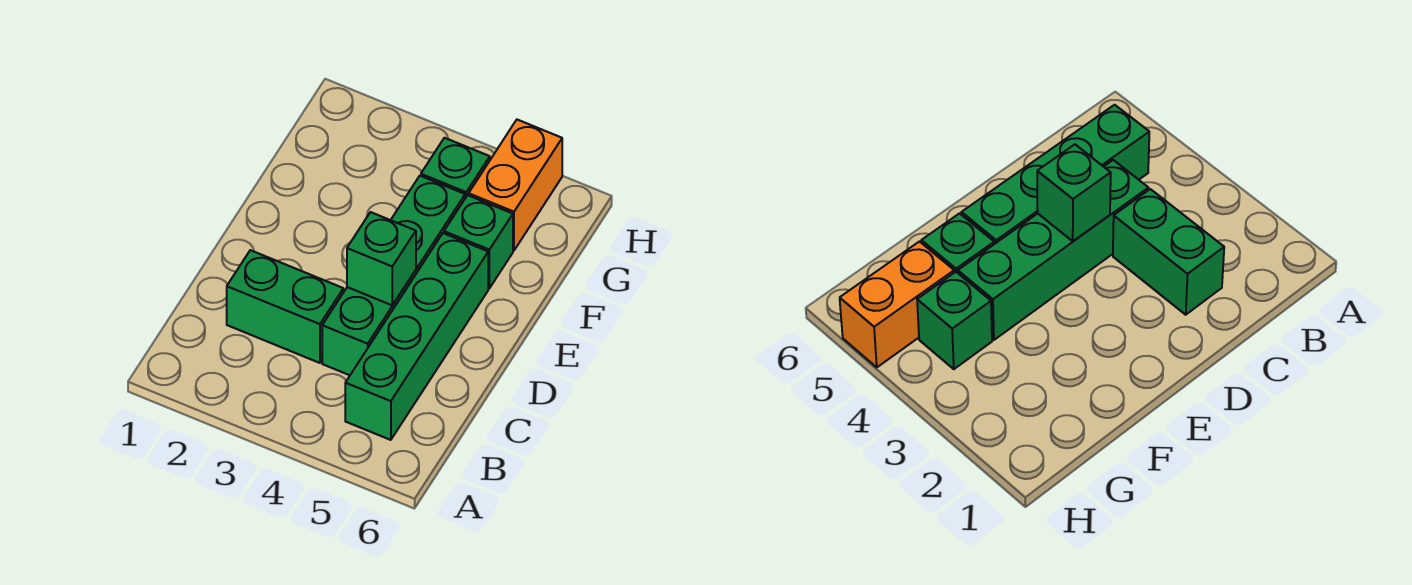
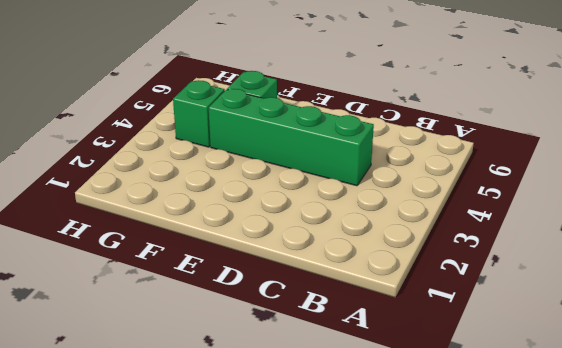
none -> green 1x4 brick [345,233,488,440]
none -> green 1x2 brick [227,250,343,363]

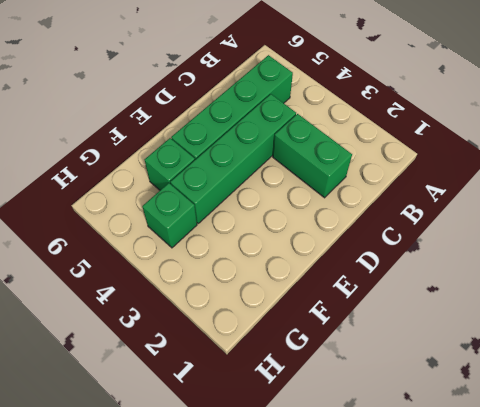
none -> orange 1x2 brick [469,120,562,250]
none -> green 1x1 brick [347,212,416,305]

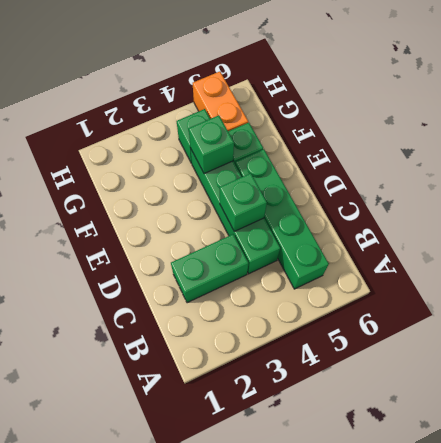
green 1x1 brick [189,115,234,174] -> none

